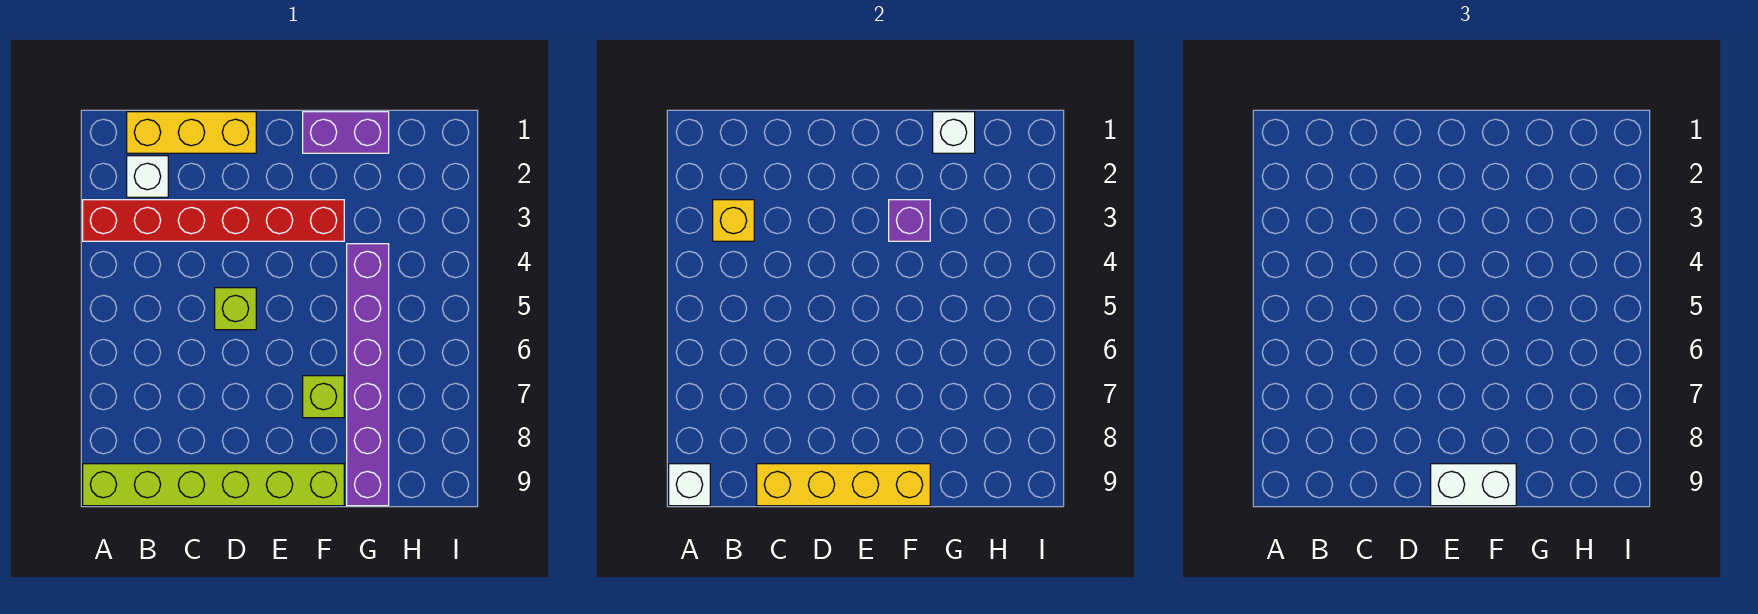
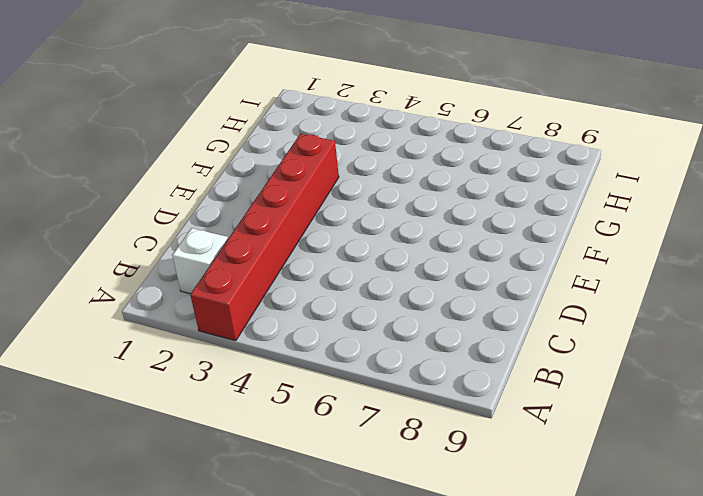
none -> lime 1x6 brick [83,464,344,506]
none -> yellow 1x3 brick [127,112,256,153]
none -> lime 1x1 brick [215,288,256,330]

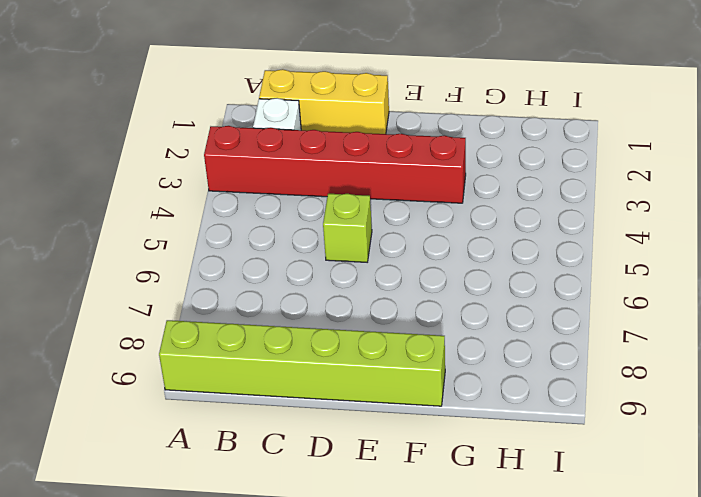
none -> purple 1x2 brick [303,112,389,153]
none -> lime 1x1 brick [303,376,344,418]
none -> purple 1x6 brick [347,244,389,506]

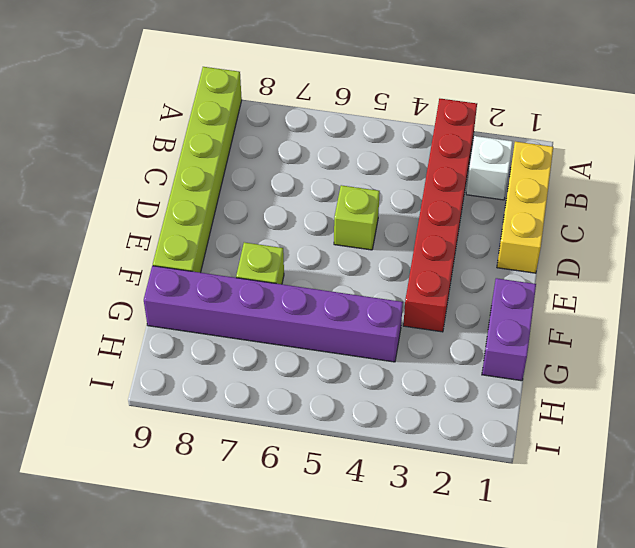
none -> white 1x1 brick [669,464,710,506]
none -> yellow 1x1 brick [713,200,754,241]
none -> yellow 1x4 brick [757,464,930,506]

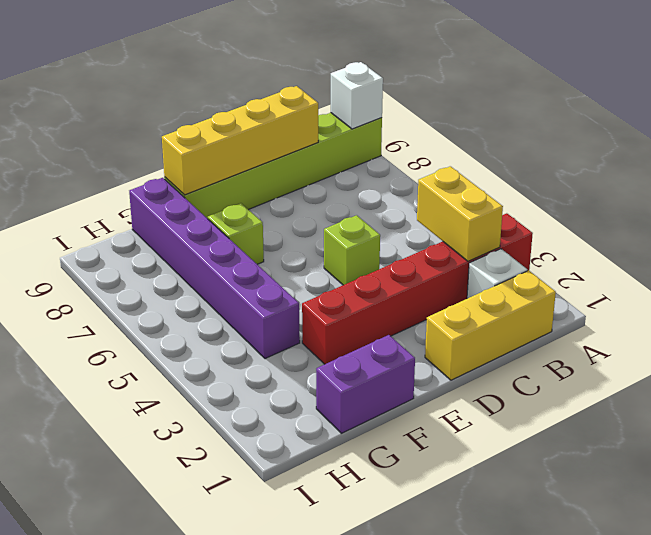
yellow 1x2 brick [417,166,503,261] -> yellow 1x1 brick [713,200,754,241]
none -> purple 1x1 brick [889,200,930,241]
none -> white 1x1 brick [933,112,975,153]
none -> white 1x2 brick [1431,464,1516,506]

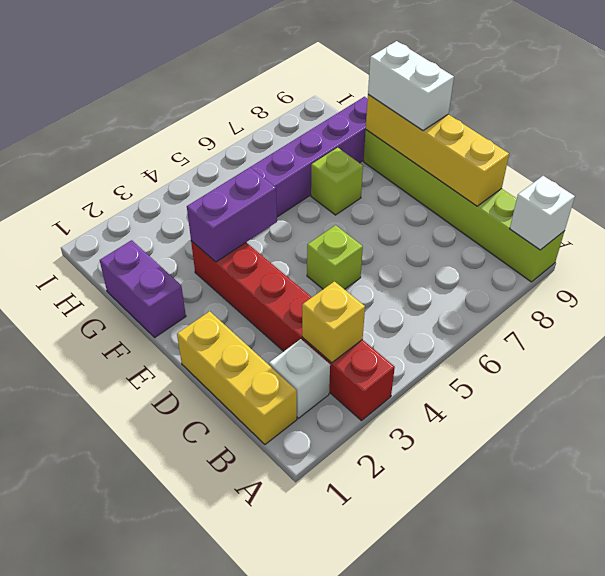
purple 1x2 brick [187,167,277,262] -> purple 1x1 brick [889,200,930,241]
none -> white 1x1 brick [933,112,975,153]

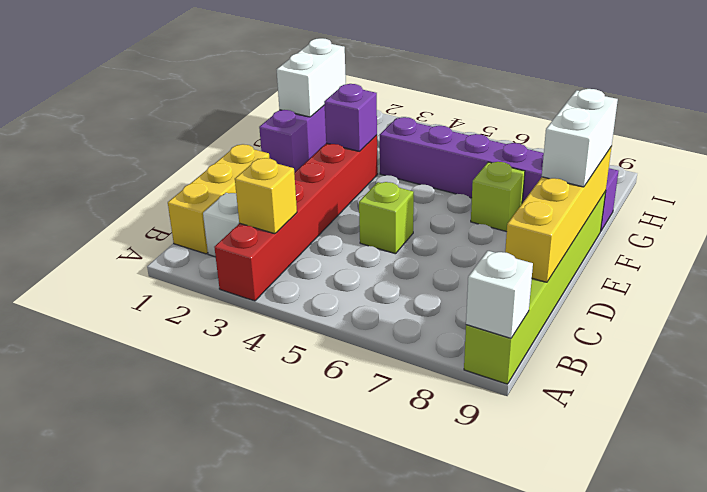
white 1x2 brick [277,38,346,117] -> white 1x1 brick [933,112,975,153]

